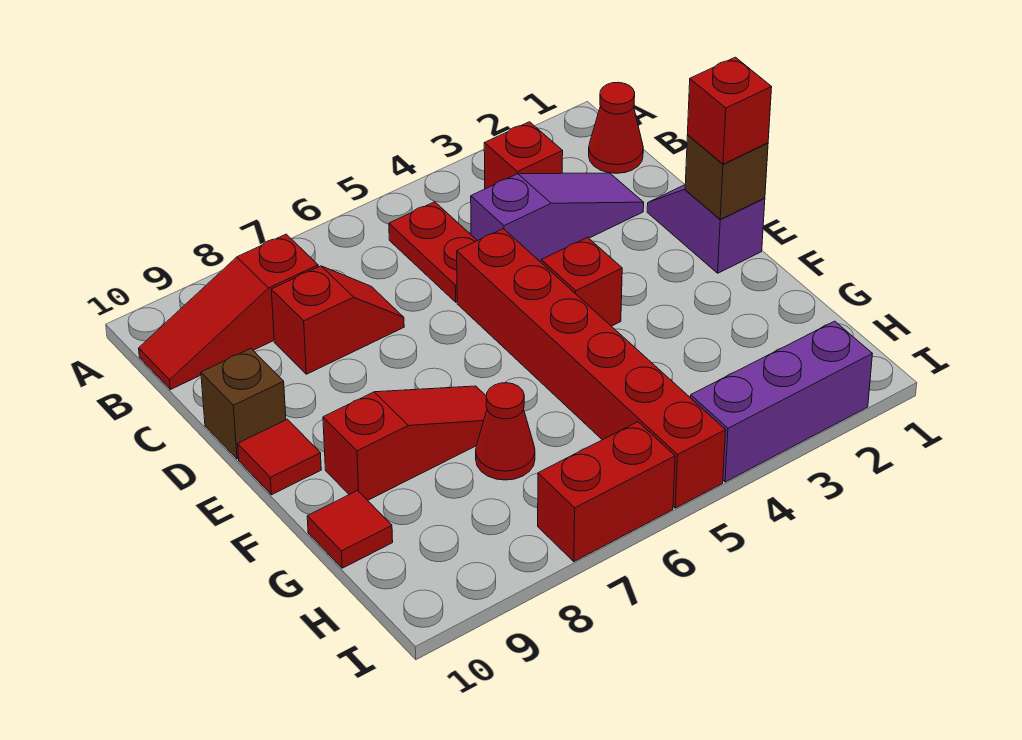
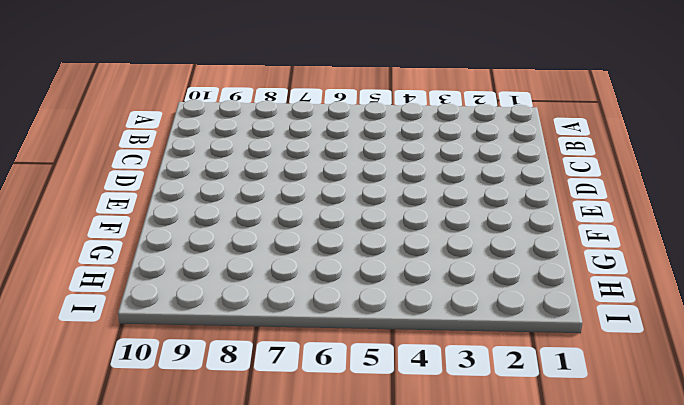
none -> red 1x1 cone [589,82,643,173]
none -> red 1x1 brick [484,122,563,189]
none -> red 1x2 plate [389,202,477,302]

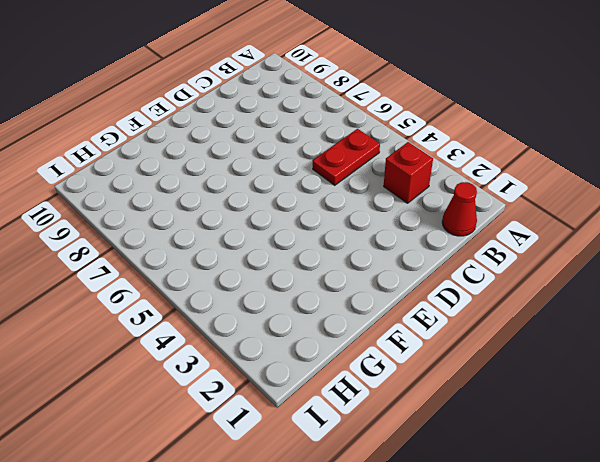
none -> red 1x3 slope [139,234,318,390]
none -> purple 1x3 slope [471,173,644,262]
none -> red 1x2 slope [271,266,404,374]

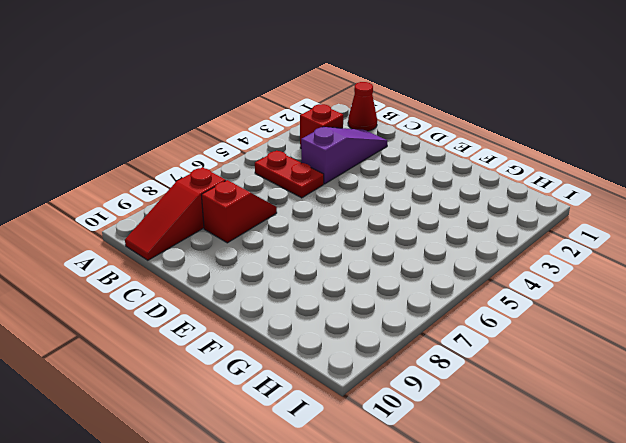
none -> purple 1x2 slope [647,185,765,273]
none -> red 1x6 brick [457,229,726,508]
none -> brown 1x1 brick [201,349,286,459]

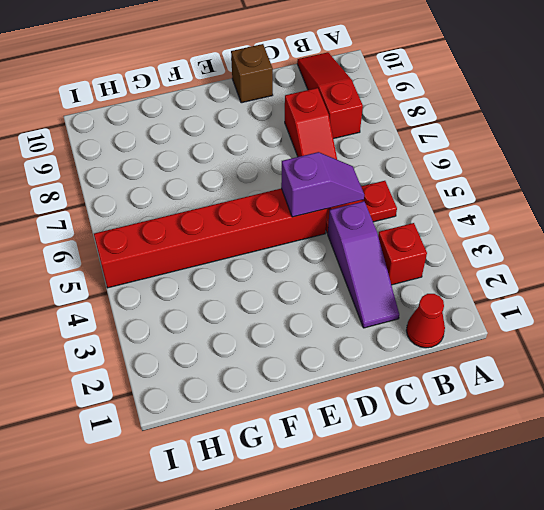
purple 1x2 slope [281,152,364,217] -> purple 1x2 slope moved to [647,185,765,273]
none -> red 1x1 brick [541,237,622,326]
none -> red 1x1 tile [238,419,321,495]
none -> red 1x3 slope [323,386,487,500]

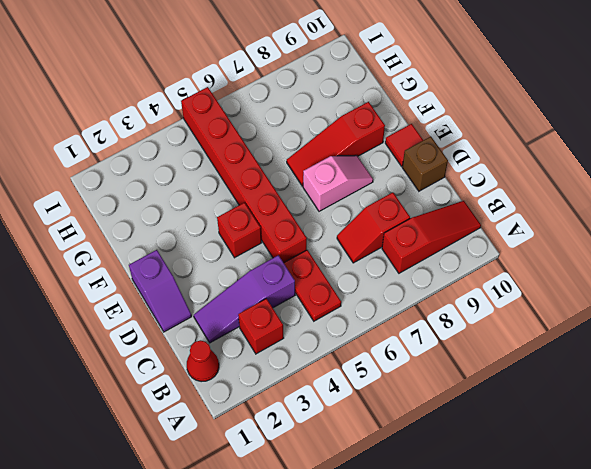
pink 1x2 slope [303,155,373,211] -> none
none -> red 1x1 cone [476,383,535,480]
none -> red 1x1 tile [307,491,393,568]
none -> purple 1x3 brick [691,321,872,482]

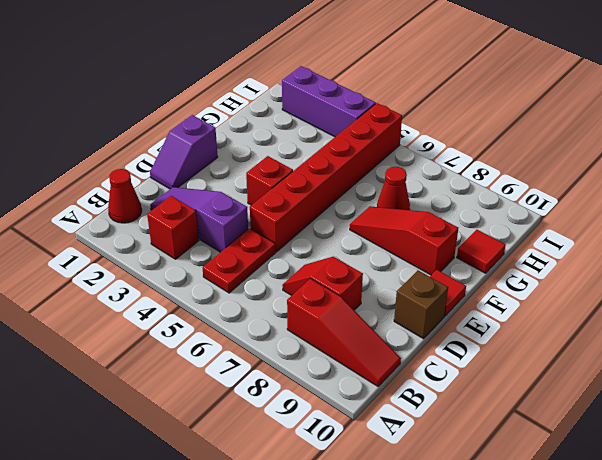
none -> red 1x2 brick [538,422,675,562]
none -> brown 1x1 brick [685,135,768,219]
none -> red 1x1 brick [688,57,772,164]

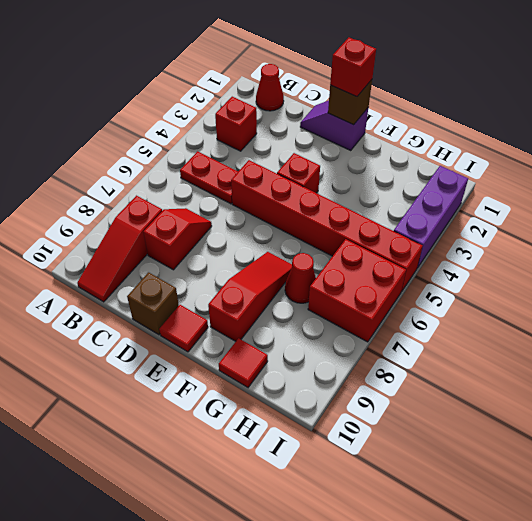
red 2x2 brick [308,239,406,342] -> red 1x2 brick [538,422,675,562]
none -> purple 1x3 slope [471,173,644,262]

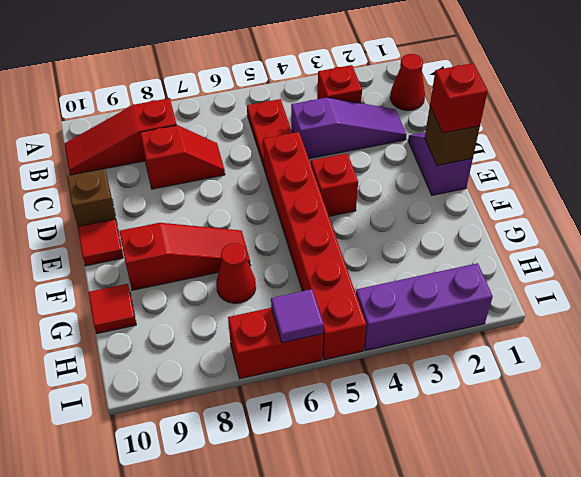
purple 1x1 tile [271,289,324,343] -> none

